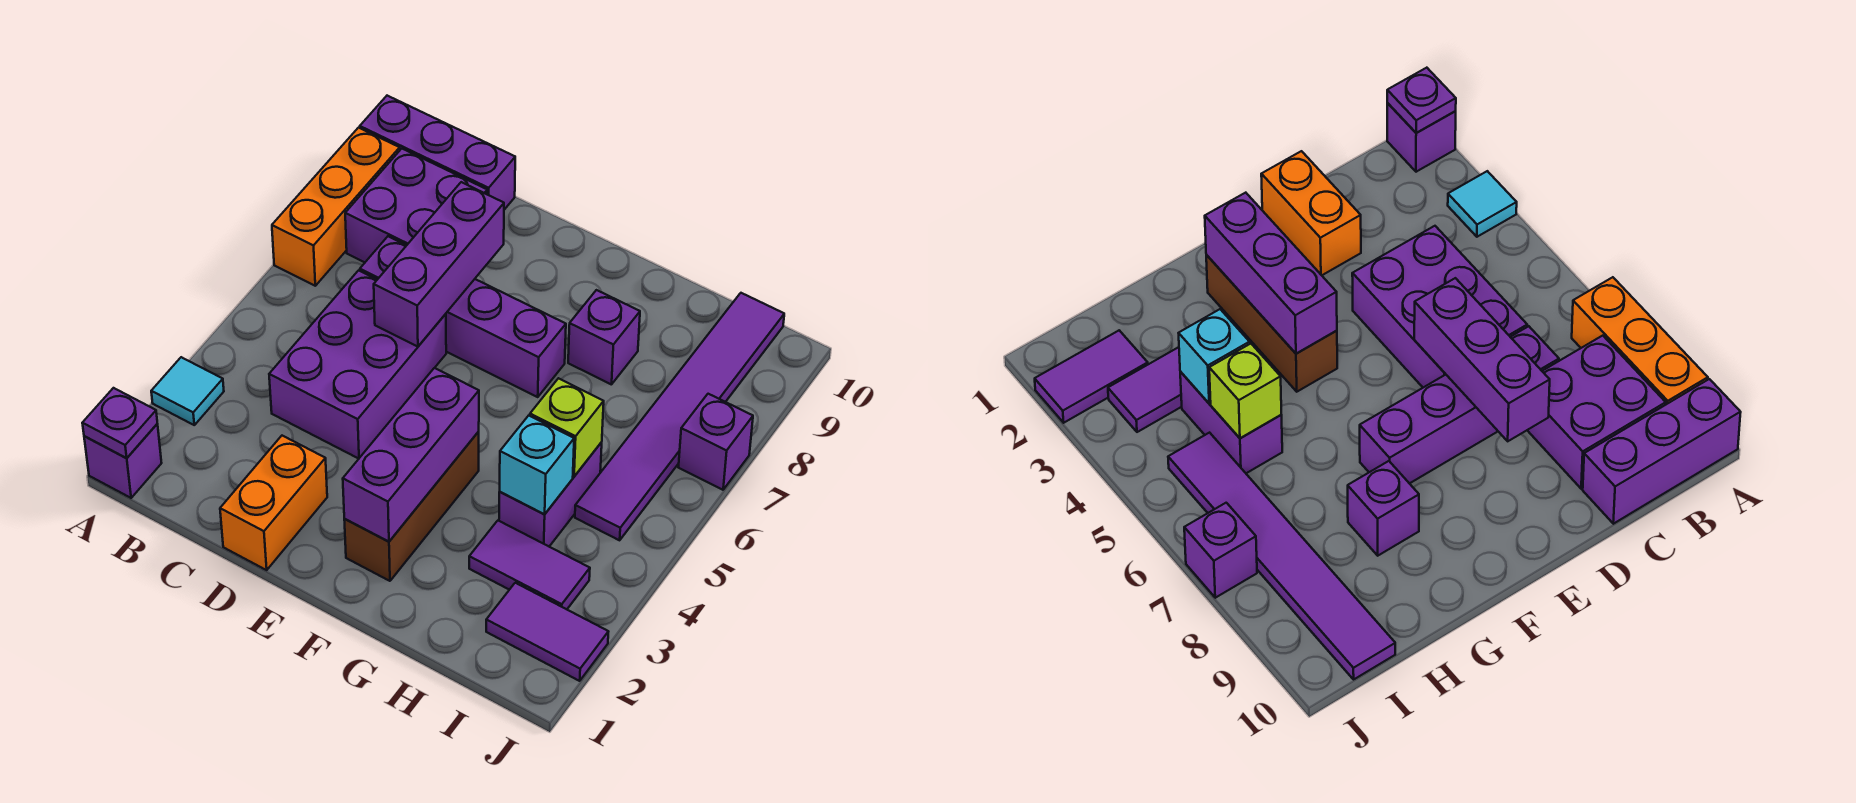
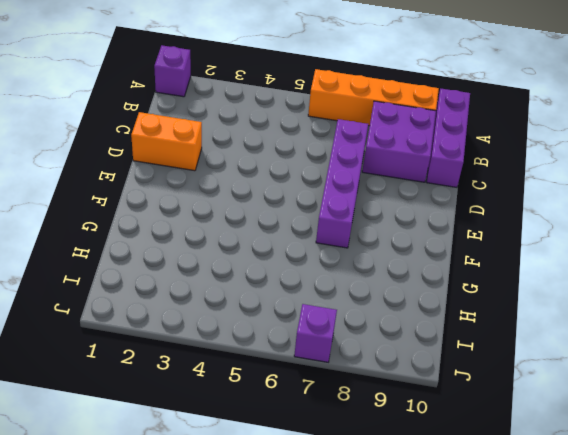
orange 1x4 brick [308,69,439,126] -> orange 1x3 brick [272,128,400,286]
none -> cyan 1x1 tile [151,357,224,425]
none -> purple 2x3 brick [269,270,446,459]
none -> brown 1x3 brick [344,432,479,581]

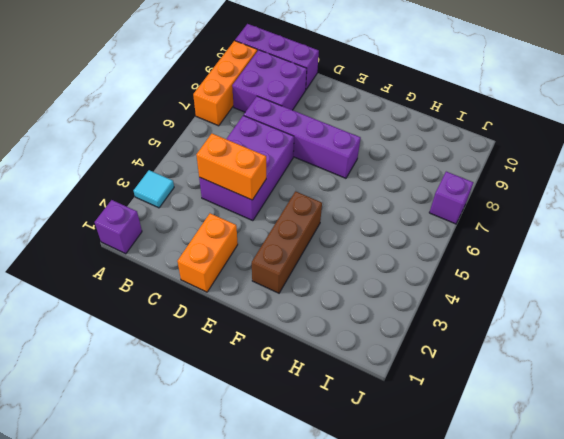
orange 1x2 brick [196,134,266,200] -> none
none -> purple 1x1 brick [568,290,640,385]
none -> purple 1x2 tile [469,521,590,609]
none -> purple 1x2 brick [499,442,602,546]

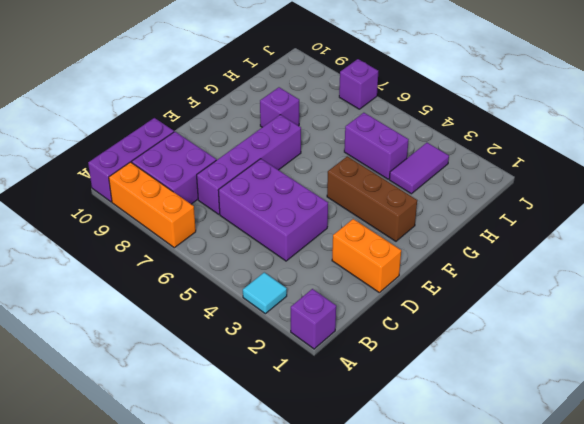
none -> purple 1x2 tile [486,583,608,681]
none -> purple 1x6 tile [575,293,784,540]
none -> purple 1x1 plate [82,388,157,458]

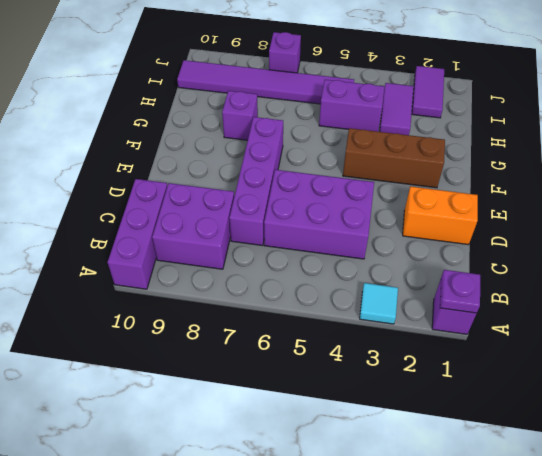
none -> orange 1x3 brick [272,128,400,286]
none -> purple 1x3 brick [374,182,504,347]
none -> purple 1x3 brick [343,368,479,542]

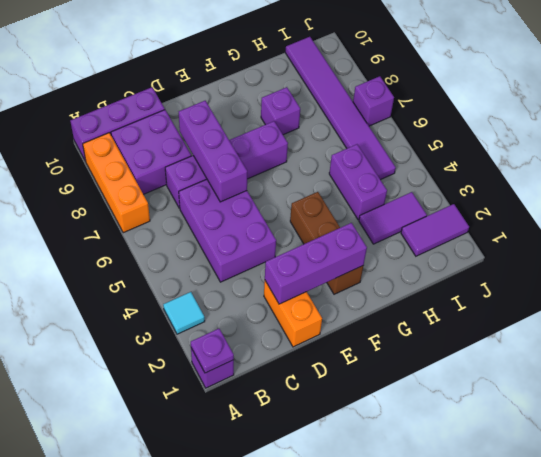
purple 1x3 brick [265,223,367,304] -> purple 1x3 brick turned to [343,368,479,542]
none -> cyan 1x1 brick [500,416,574,514]
none -> lime 1x1 brick [530,378,604,476]

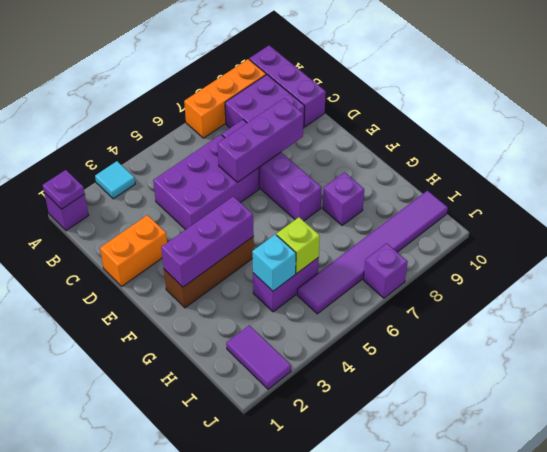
none -> purple 1x2 tile [469,521,590,609]

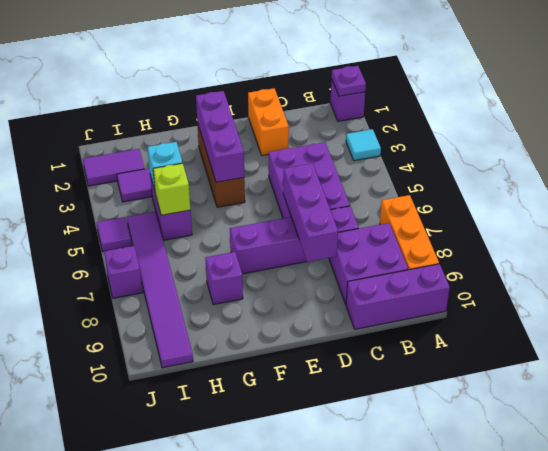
purple 1x1 tile [97,217,131,251] -> none

